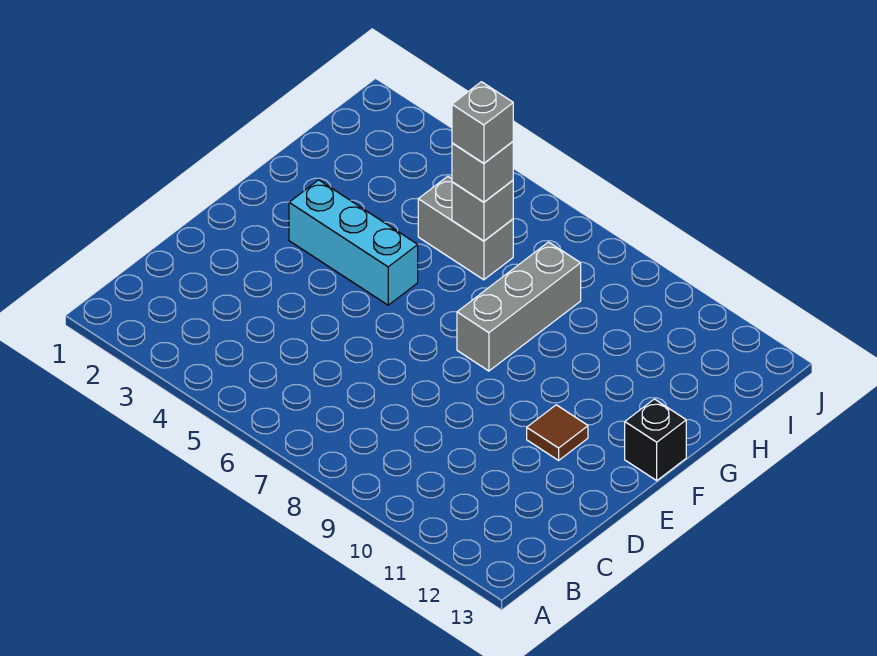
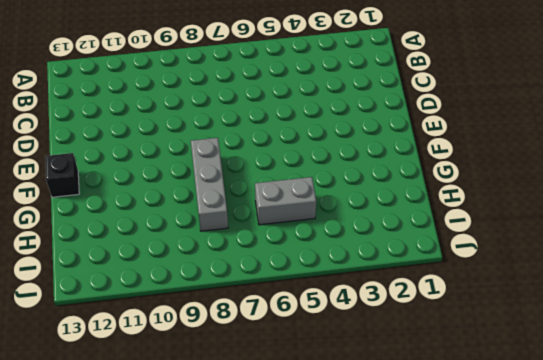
none -> brown 1x1 tile [527,405,588,460]
none -> cyan 1x3 brick [289,180,418,305]

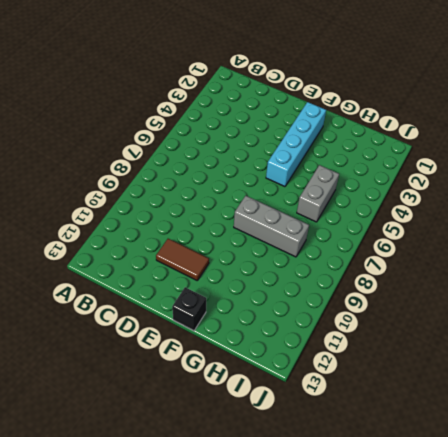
brown 1x2 tile [156,239,209,280] -> brown 1x1 tile [527,405,588,460]
cyan 1x4 brick [266,102,326,187] -> cyan 1x3 brick [289,180,418,305]
none -> grey 1x1 brick [452,180,513,241]
none -> grey 1x1 brick [452,142,513,202]

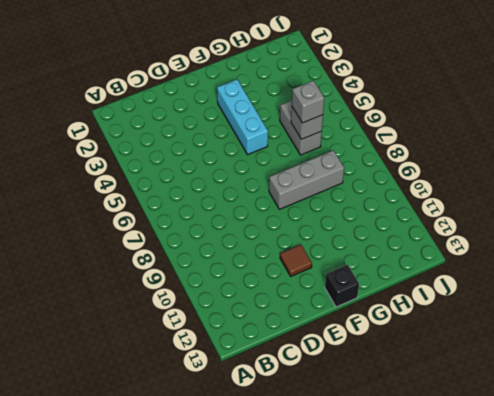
none -> grey 1x1 brick [452,82,513,163]

